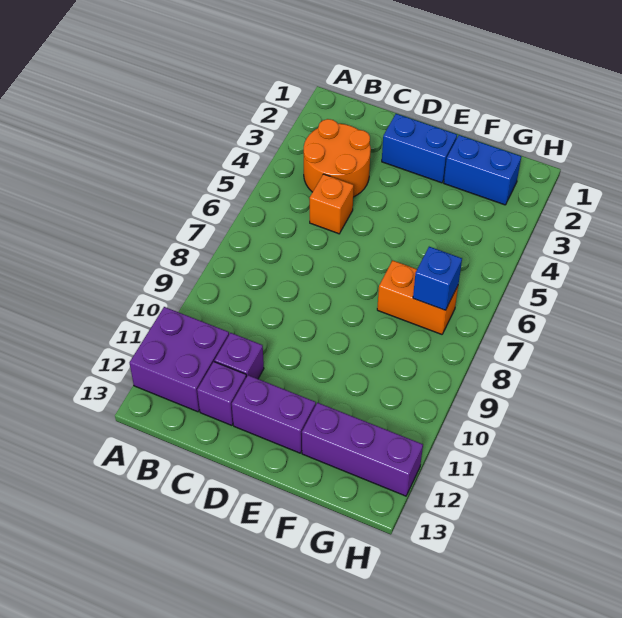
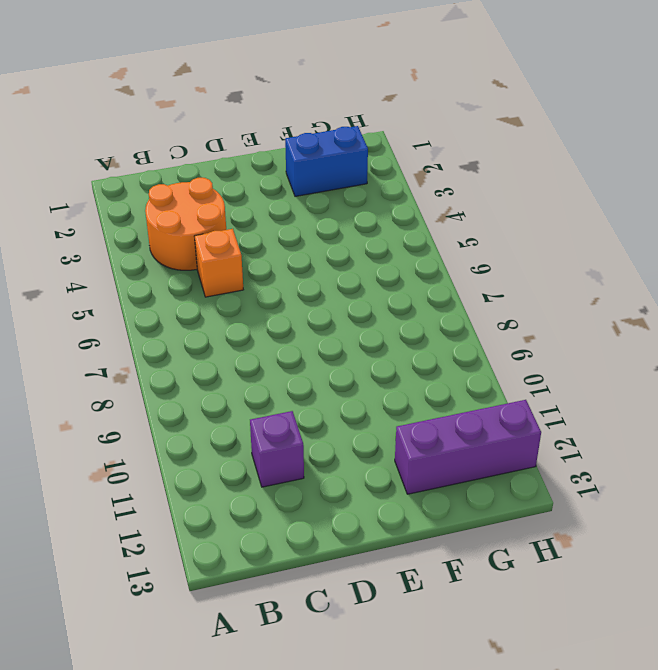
none -> purple 2x2 brick [130,307,229,412]
none -> purple 1x1 brick [197,362,246,425]

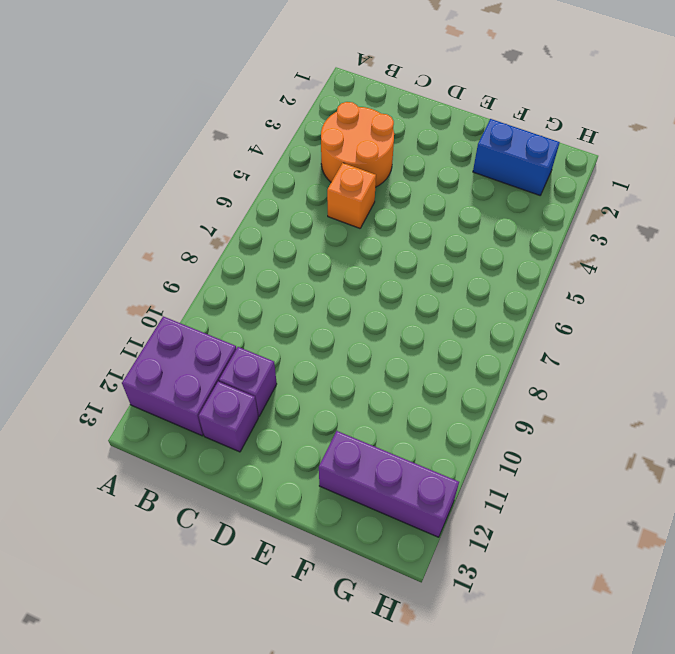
none -> blue 1x2 brick [382,114,457,183]
none -> purple 1x2 brick [232,375,316,453]

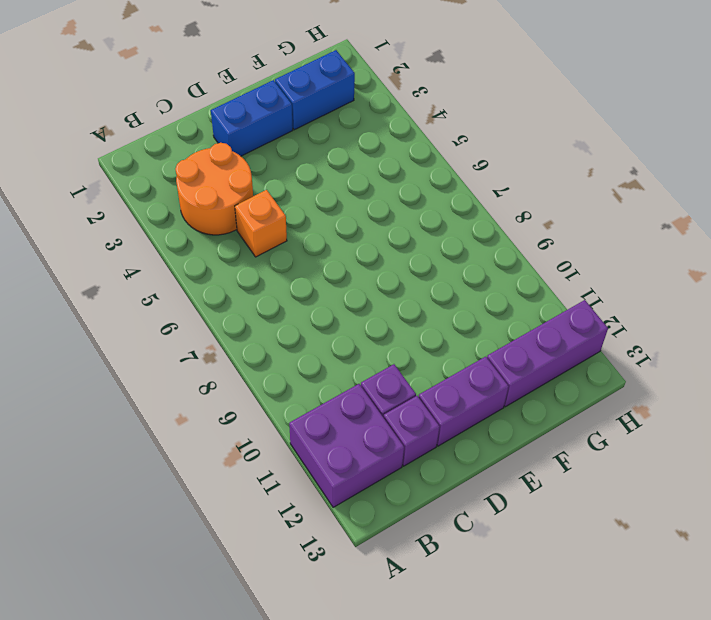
none -> orange 1x2 brick [377,261,458,334]
none -> blue 1x1 brick [413,247,462,310]

